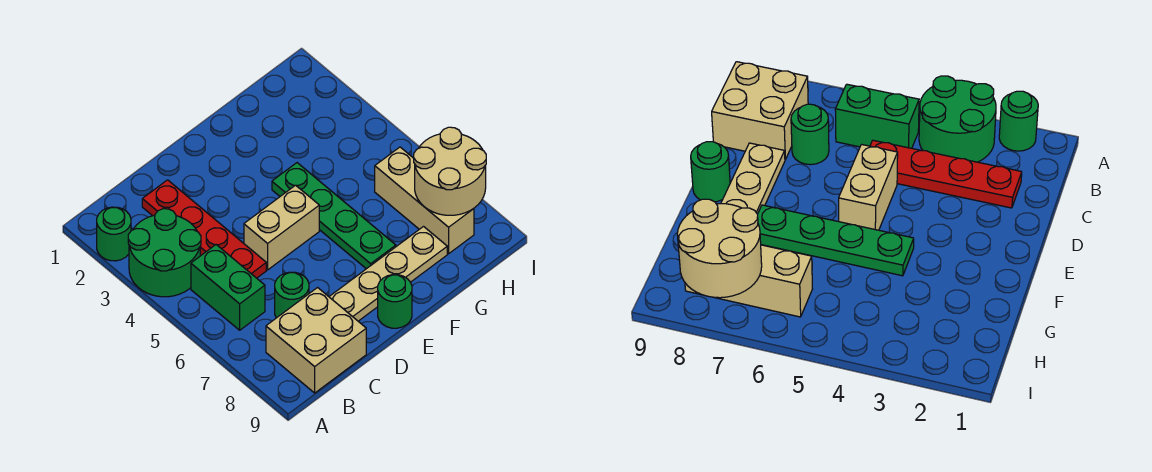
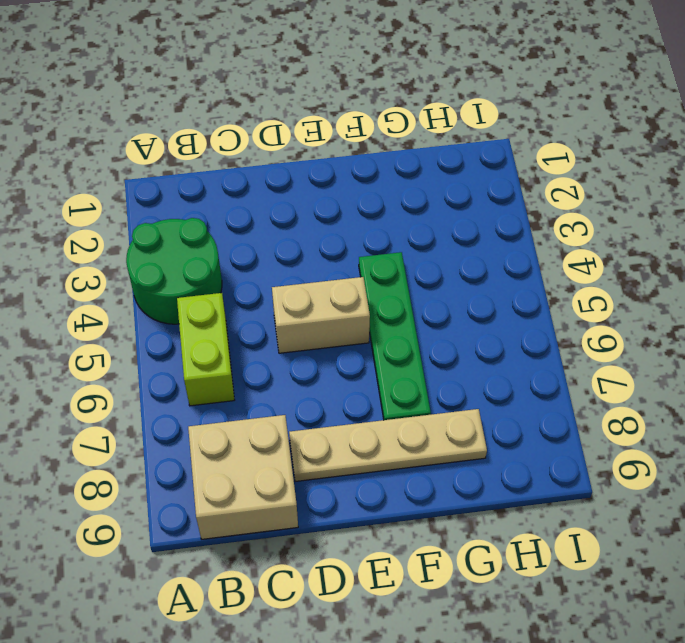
lime 1x2 brick [177,293,234,406] -> green 1x2 brick [191,245,265,330]
none -> green 1x1 round brick [97,207,131,261]
none -> red 1x4 plate [142,180,266,278]
none -> green 1x1 round brick [275,272,309,318]

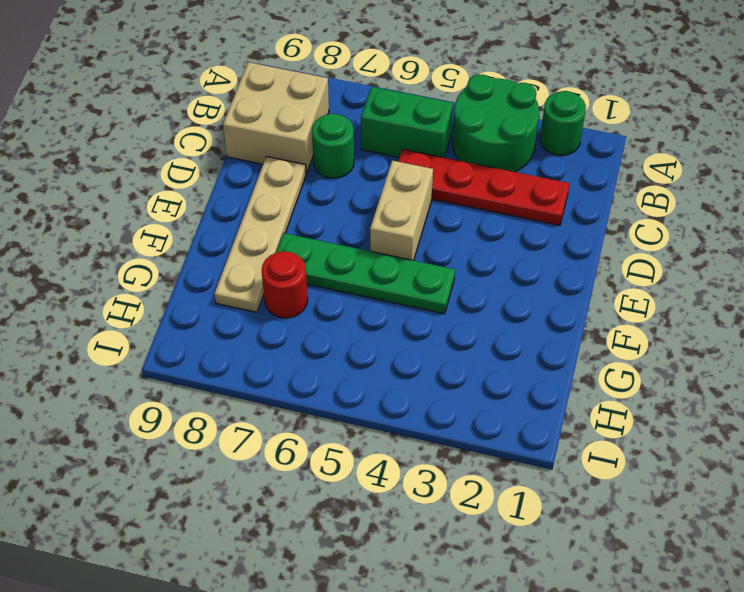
red 1x1 round brick [262,251,308,318] -> none
none -> green 1x1 round brick [378,275,412,328]
none -> tan 1x3 brick [375,147,474,254]
none -> tan 2x2 round brick [414,127,486,215]

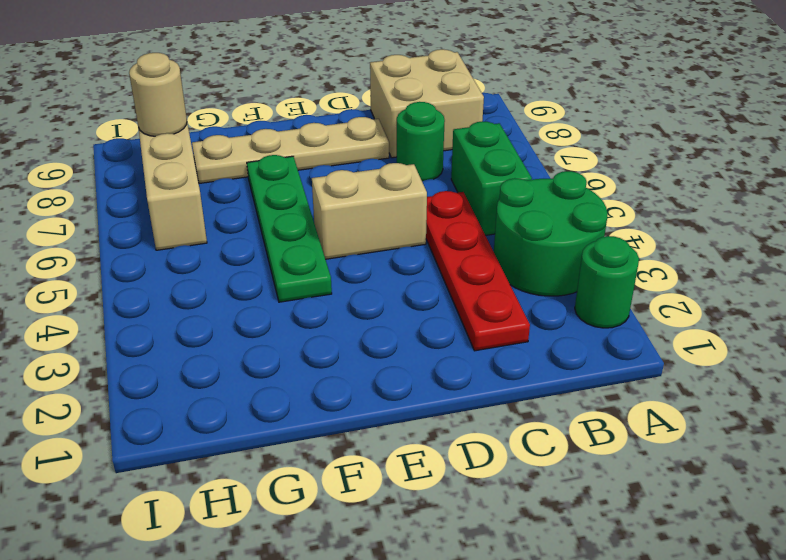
tan 1x1 round brick [129,53,187,136] -> tan 2x2 round brick [414,127,486,215]
none -> green 1x1 round brick [378,275,412,328]

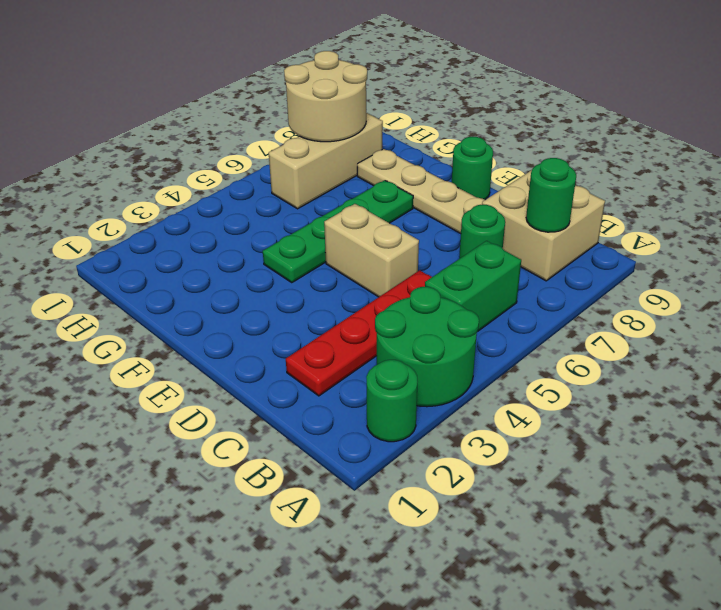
green 1x1 round brick [526,158,576,232] -> none

